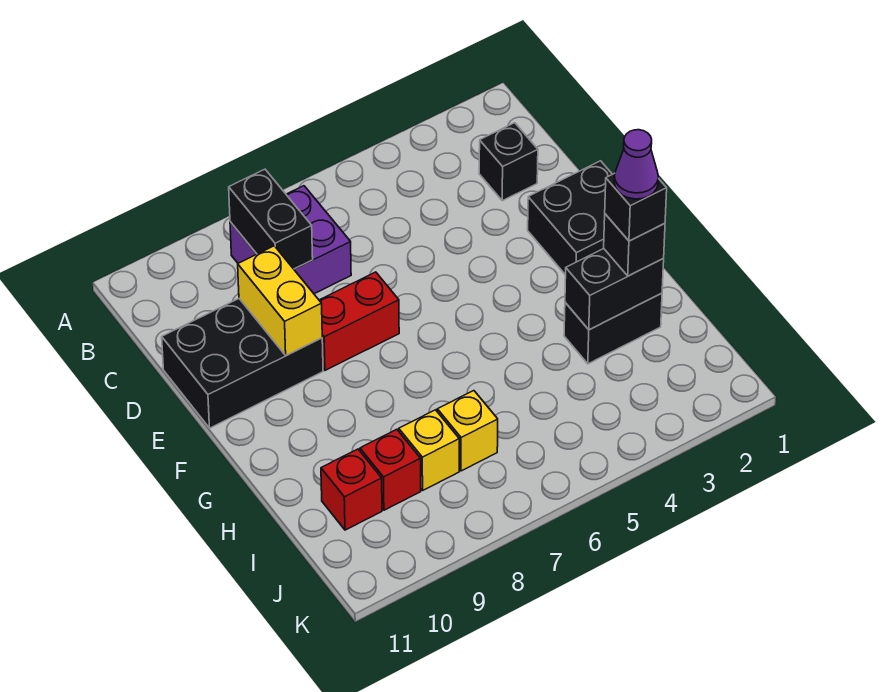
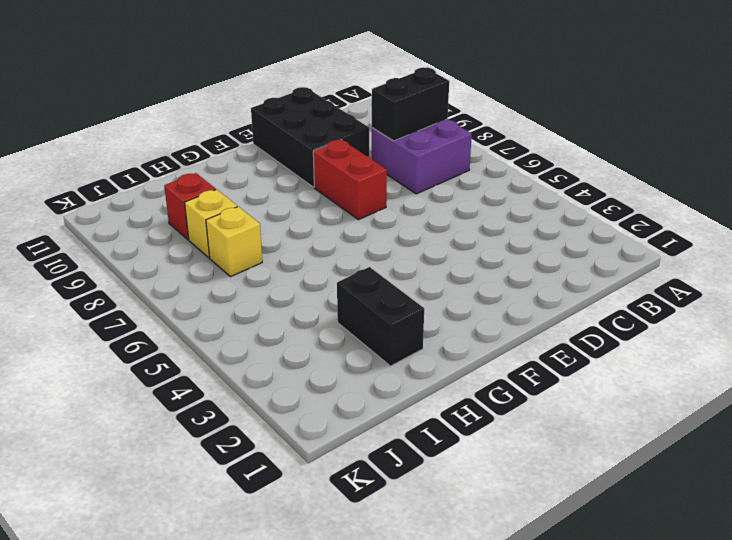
none -> black 1x1 brick [479,123,538,201]
none -> black 2x2 brick [528,161,612,275]
none -> red 1x1 brick [321,449,382,530]

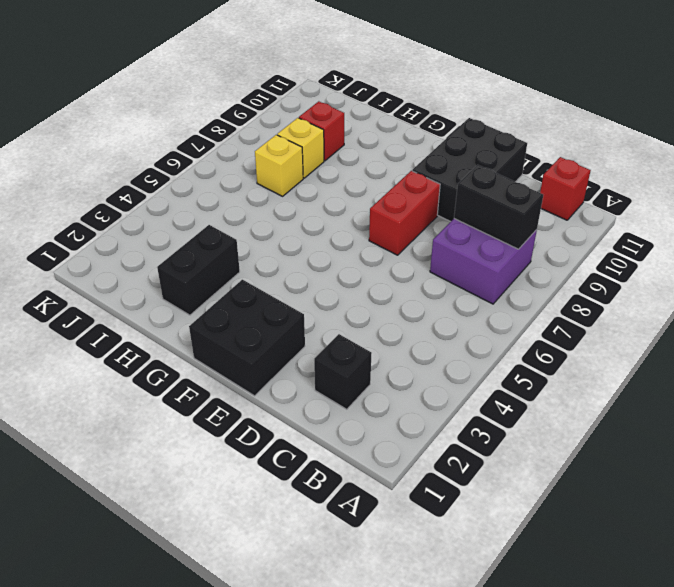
red 1x1 brick [540,157,591,220] -> red 1x1 brick moved to [321,449,382,530]
none -> yellow 1x2 brick [238,246,322,356]
none -> black 1x2 brick [565,249,664,330]
none -> black 1x1 brick [604,214,665,276]

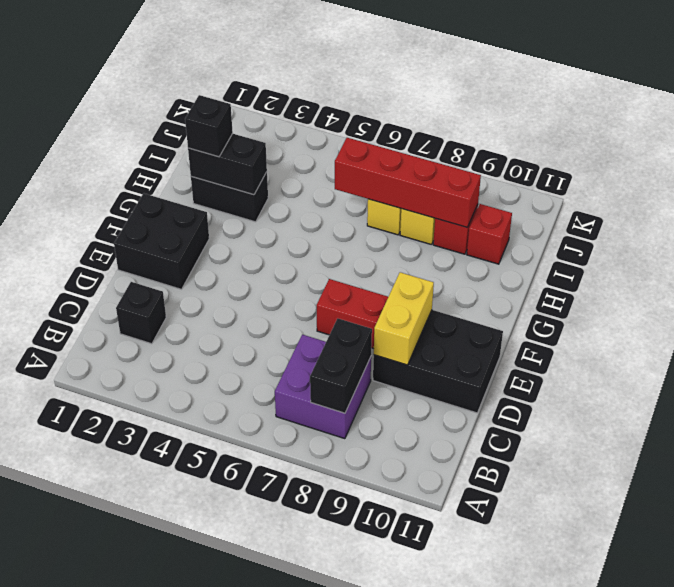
red 1x4 brick [335,138,481,227] -> none
none -> black 1x1 brick [605,173,667,241]
none -> purple 1x1 cone [614,130,658,199]

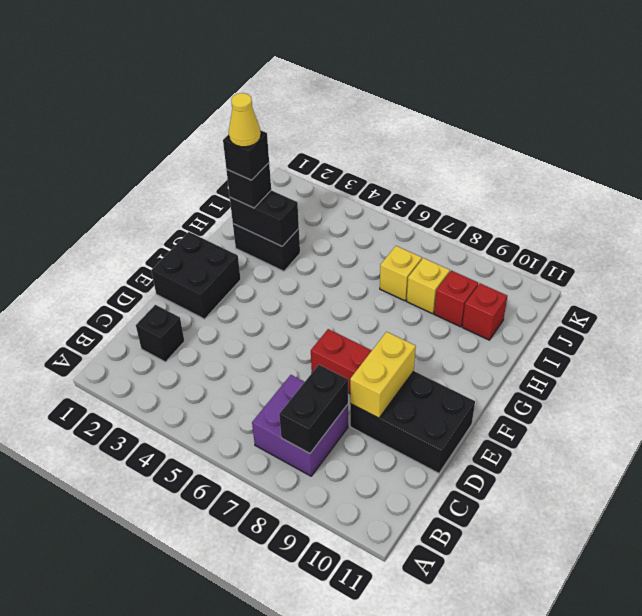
yellow 1x1 cone [229,93,261,147] -> purple 1x1 cone [614,130,658,199]

